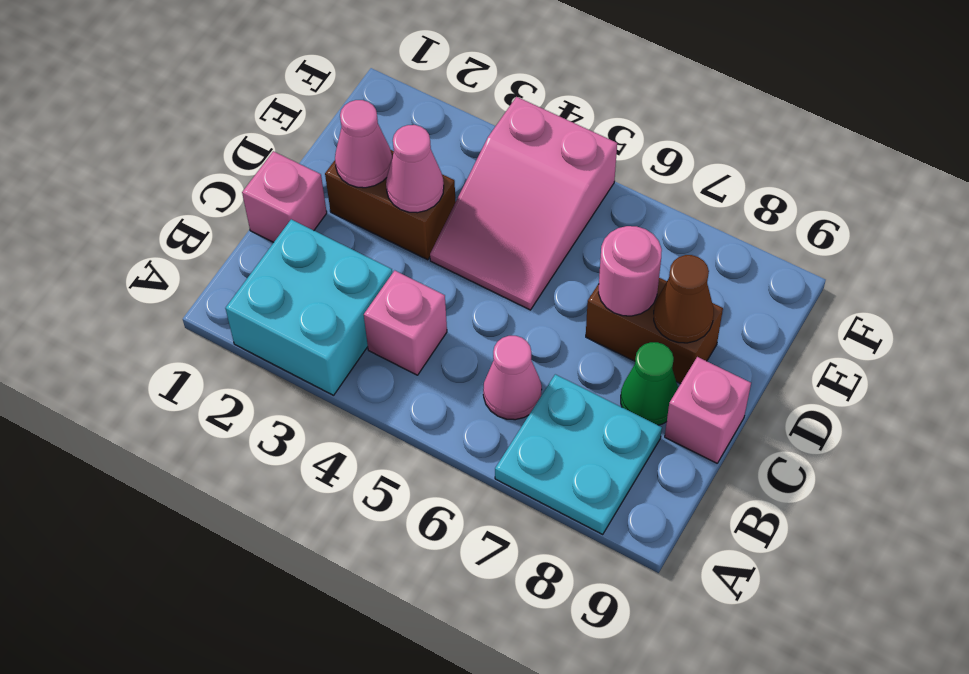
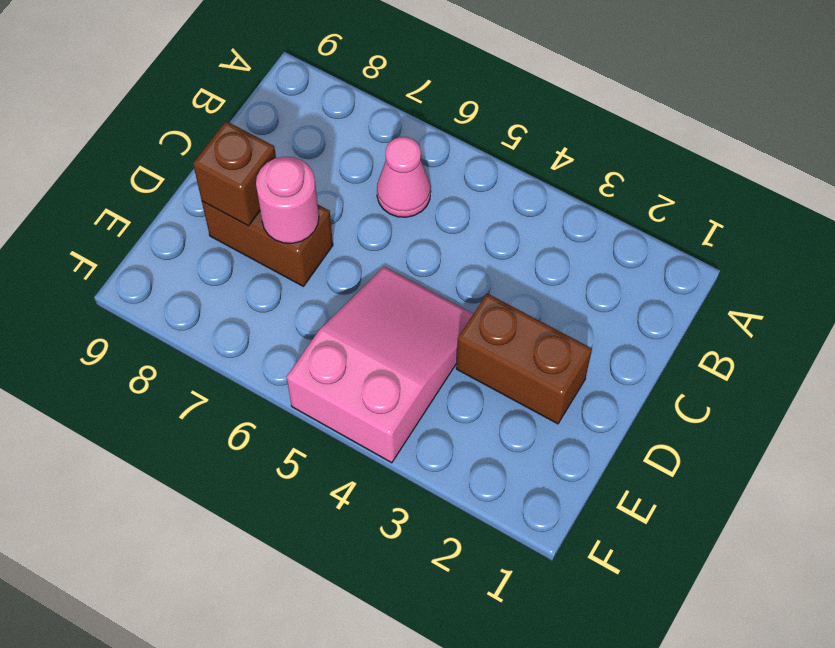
brown 1x1 brick [193,121,276,226] -> brown 1x1 cone [654,255,714,343]
none -> cyan 2x2 brick [225,219,392,395]
none -> cyan 2x2 plate [495,374,662,534]
none -> pink 1x1 brick [364,270,447,375]

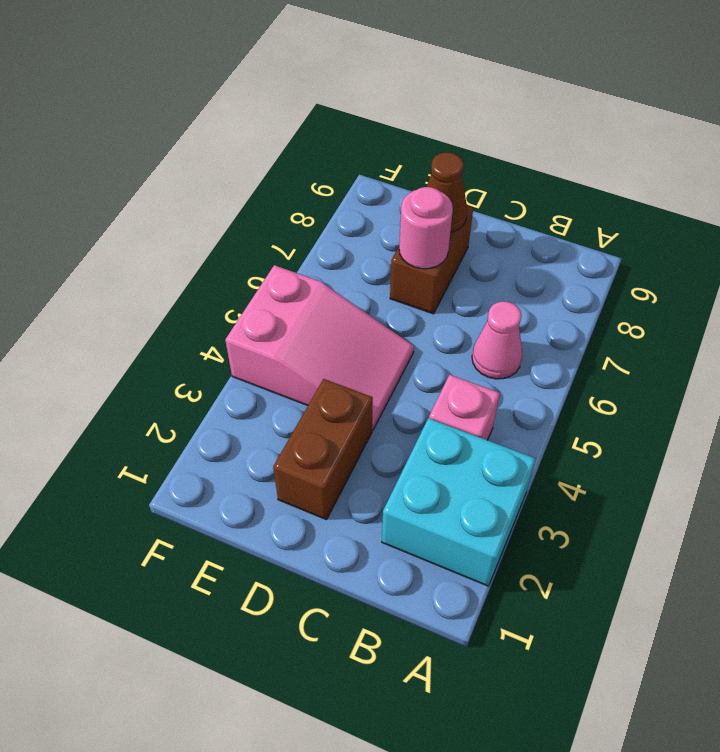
none -> cyan 2x2 plate [495,374,662,534]
none -> pink 1x1 brick [242,151,327,242]
none -> green 1x1 cone [621,342,678,425]

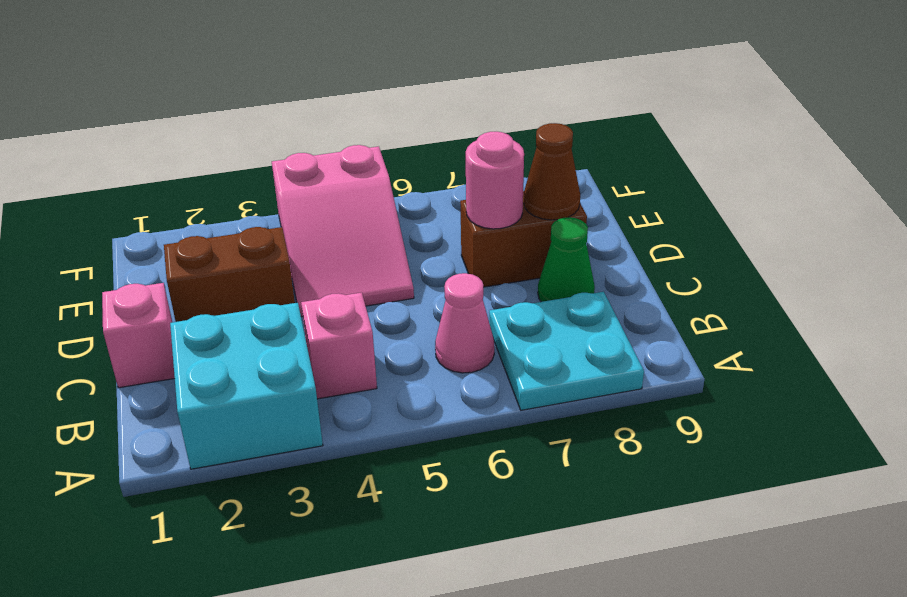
none -> pink 1x1 brick [665,357,751,463]
none -> pink 1x1 cone [335,100,392,188]
none -> pink 1x1 cone [386,125,444,213]

